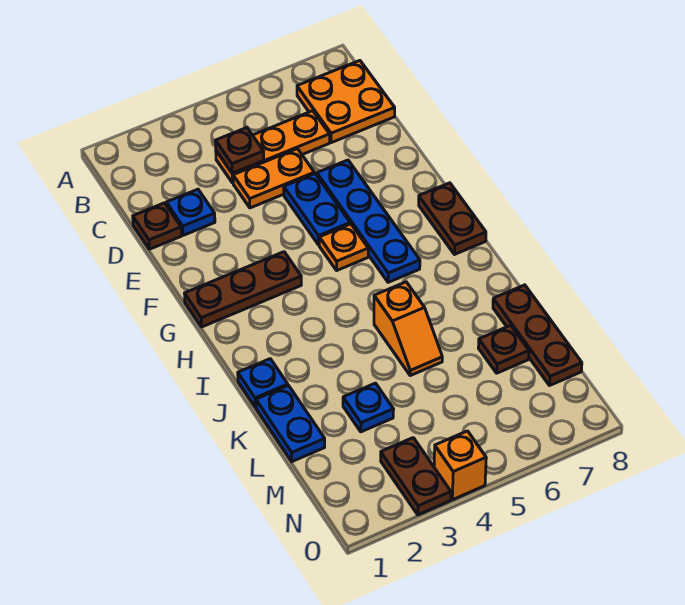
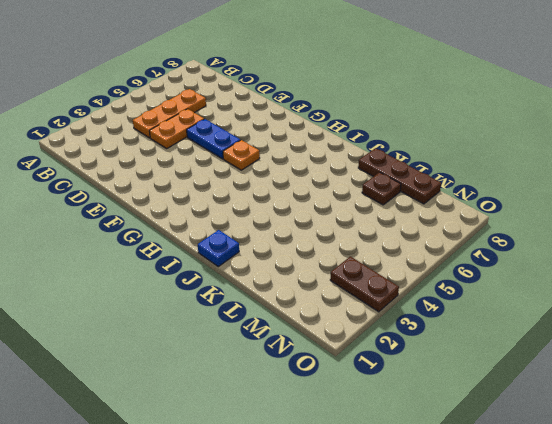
none -> orange 2x2 plate [297,61,395,143]
none -> brown 1x1 plate [133,203,181,249]
none -> blue 1x1 plate [166,189,215,235]

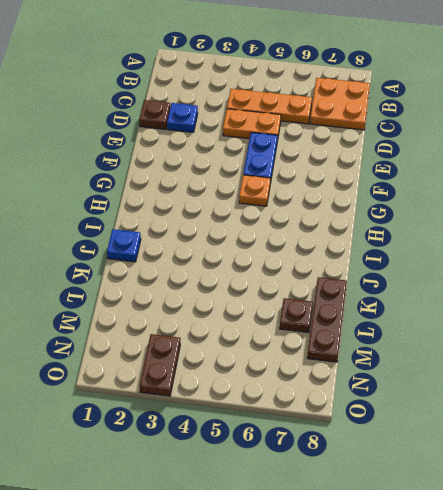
none -> blue 1x4 plate [317,160,420,282]
none -> brown 1x3 plate [184,252,301,327]
none -> brown 1x2 plate [419,183,486,255]

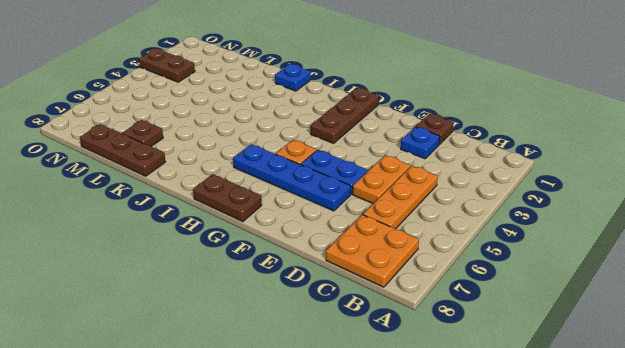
none -> orange 1x2 slope [374,282,442,376]
none -> blue 1x2 plate [256,386,325,462]
none -> blue 1x1 plate [343,383,394,432]

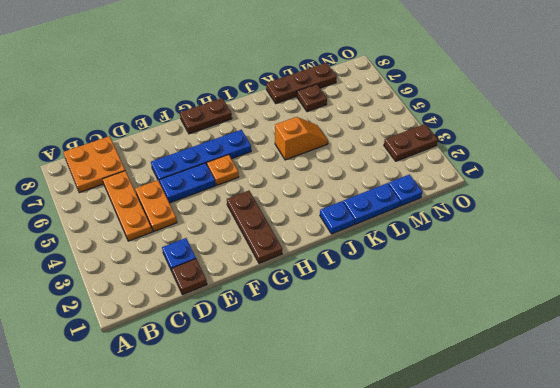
blue 1x1 plate [388,174,422,206] -> blue 1x1 plate moved to [343,383,394,432]
none -> orange 1x1 brick [434,431,486,500]
none -> brown 1x1 plate [215,128,264,173]

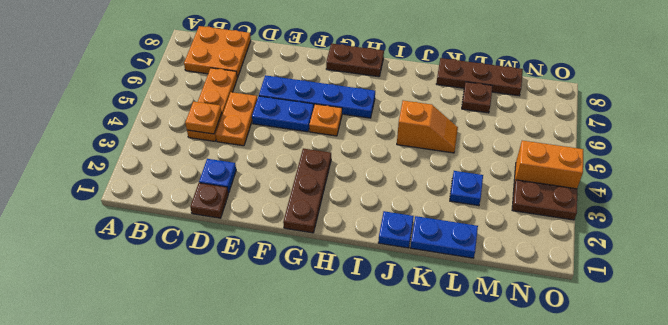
orange 1x1 plate [185,102,222,134] -> brown 1x1 plate [215,128,264,173]
orange 1x2 brick [514,141,583,189] -> orange 1x1 brick [434,431,486,500]

